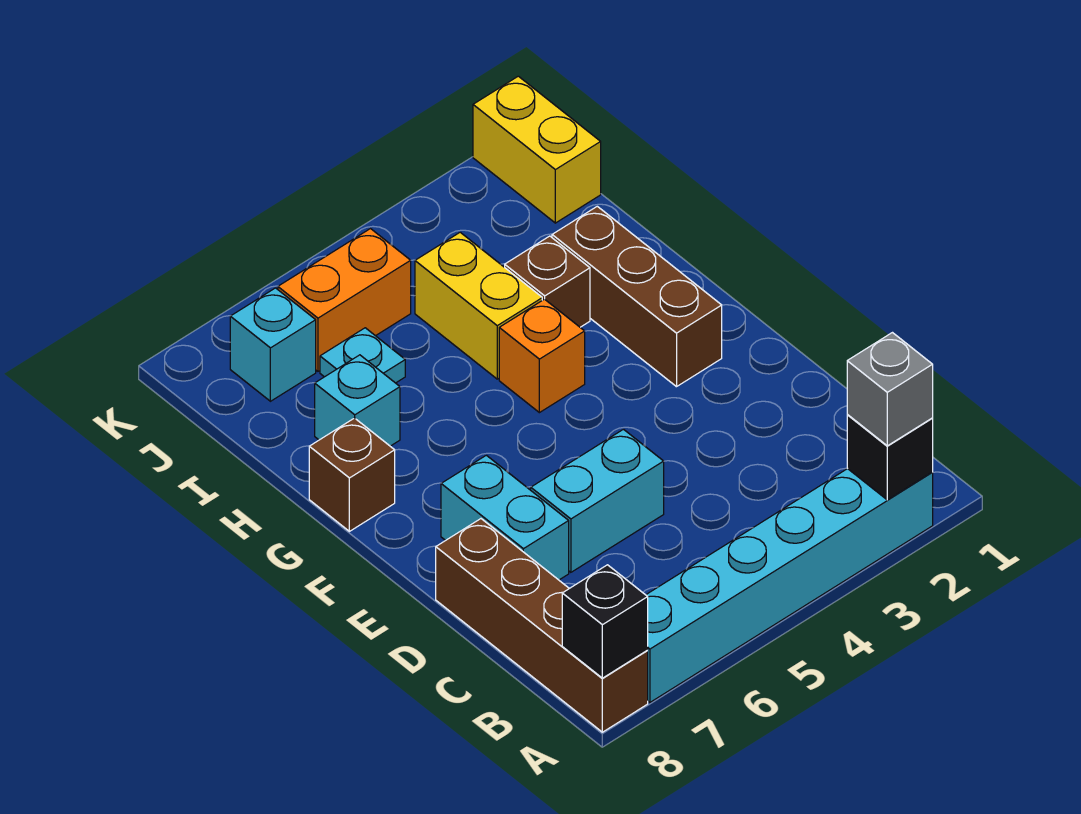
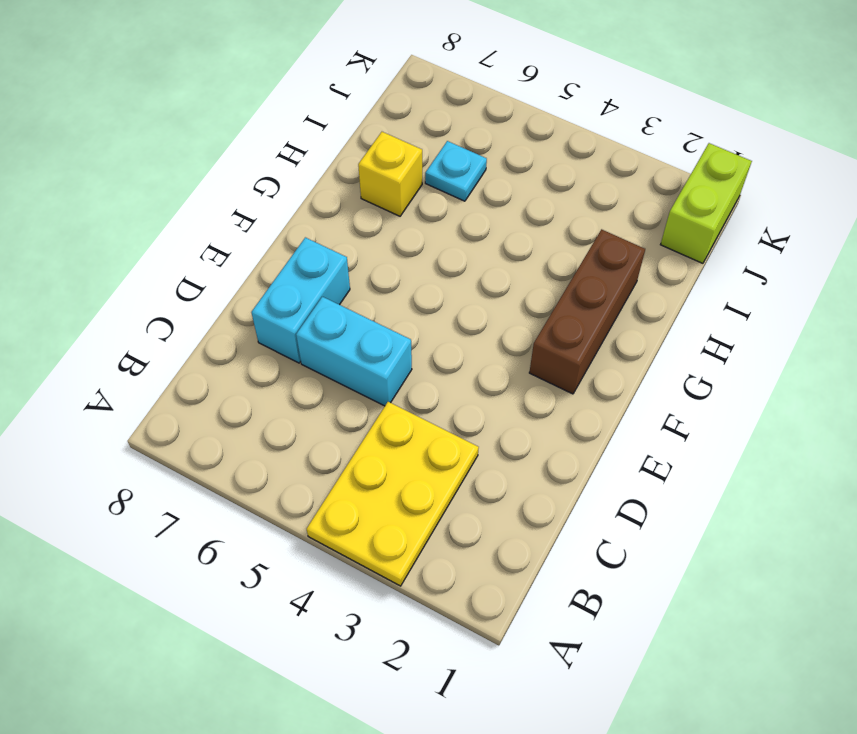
yellow 2x3 plate [307,402,479,586] -> cyan 1x6 brick [646,469,933,702]
yellow 1x1 brick [358,132,422,216] -> cyan 1x1 brick [315,355,400,446]
lime 1x2 brick [660,143,752,263] -> yellow 1x2 brick [473,76,601,223]
none -> brown 1x4 brick [436,519,648,732]
none -> orange 1x1 brick [499,299,585,413]
none -> brown 1x1 brick [309,418,395,531]

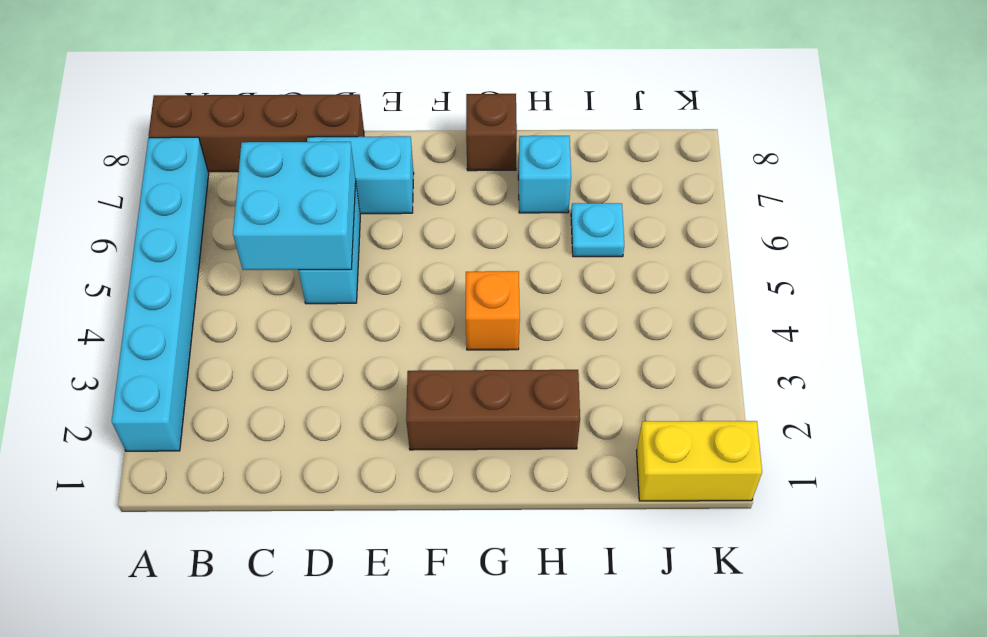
cyan 2x2 brick [233,142,356,270] -> none
none -> brown 1x1 brick [505,236,590,327]
none -> yellow 1x2 brick [415,232,542,379]
none -> orange 1x2 brick [278,229,411,371]

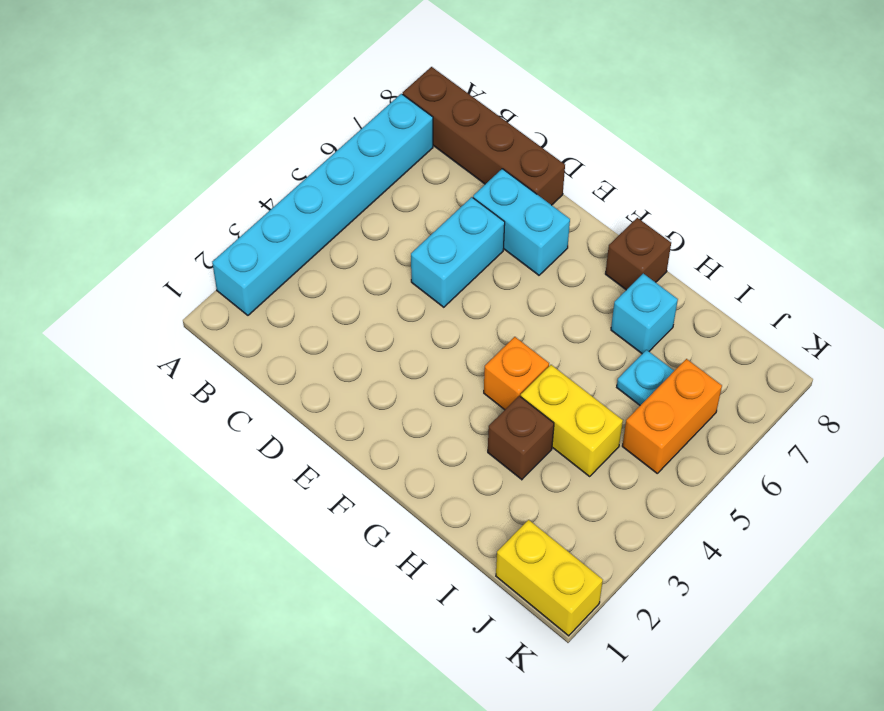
none -> brown 1x3 brick [552,206,722,387]
none -> cyan 1x1 brick [230,288,316,401]
none -> black 1x1 brick [847,415,933,500]

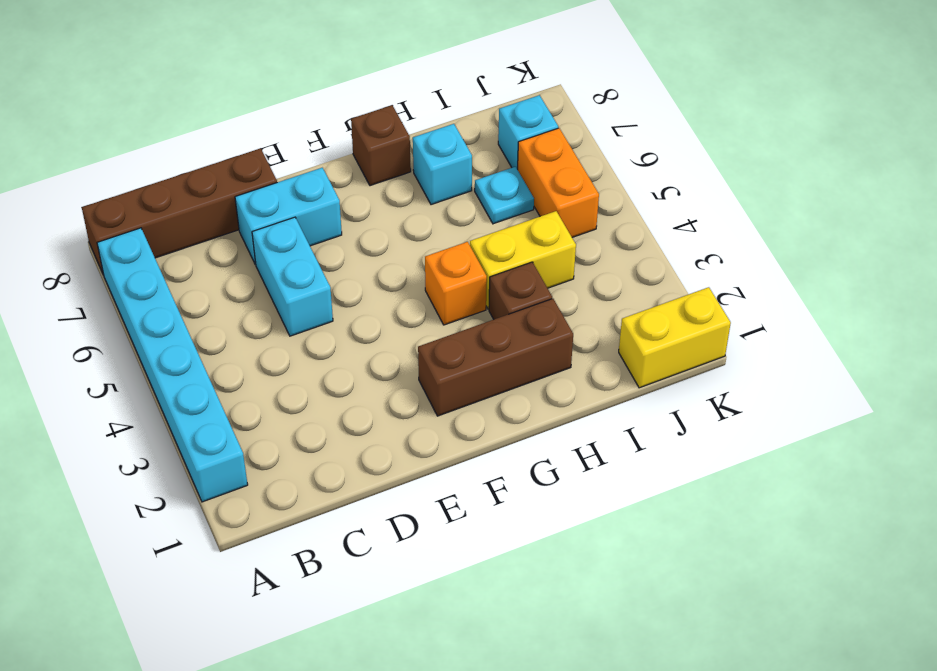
none -> black 1x1 brick [847,415,933,500]
none -> black 1x1 brick [562,565,648,678]
none -> grey 1x1 brick [847,333,933,446]

